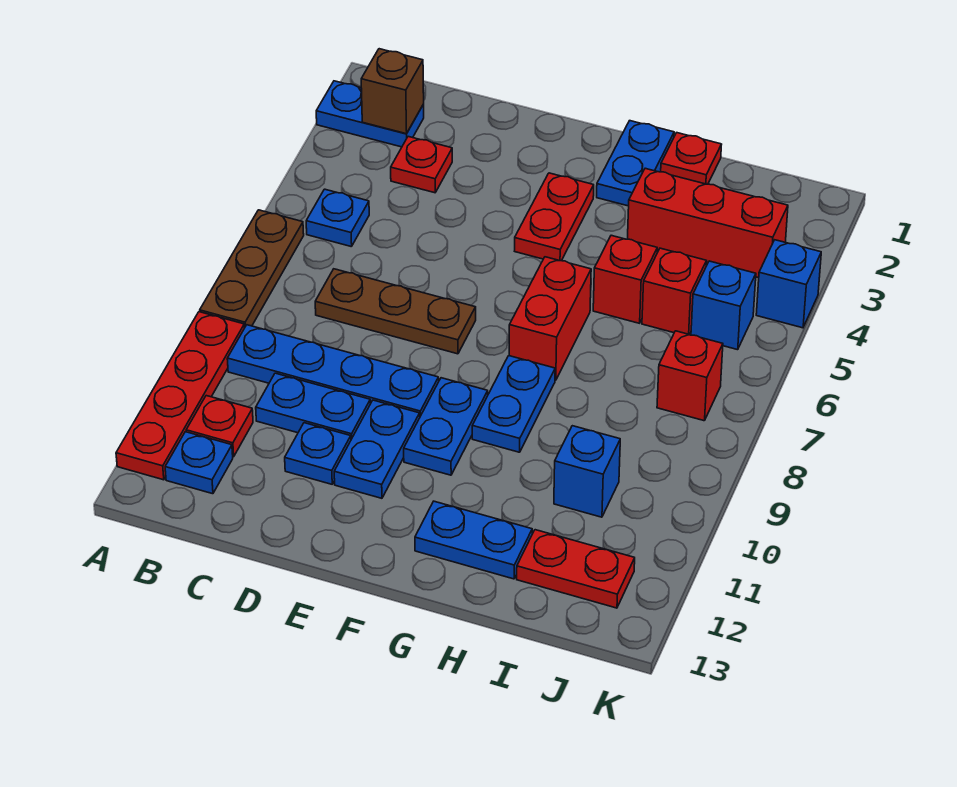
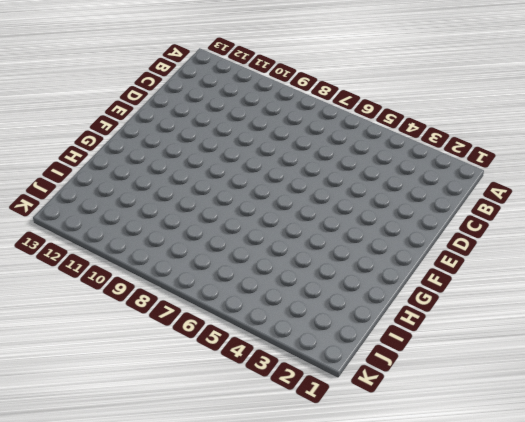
none -> blue 1x2 plate [316,81,424,147]
none -> brown 1x3 plate [200,210,304,328]
none -> red 1x4 plate [116,312,244,480]

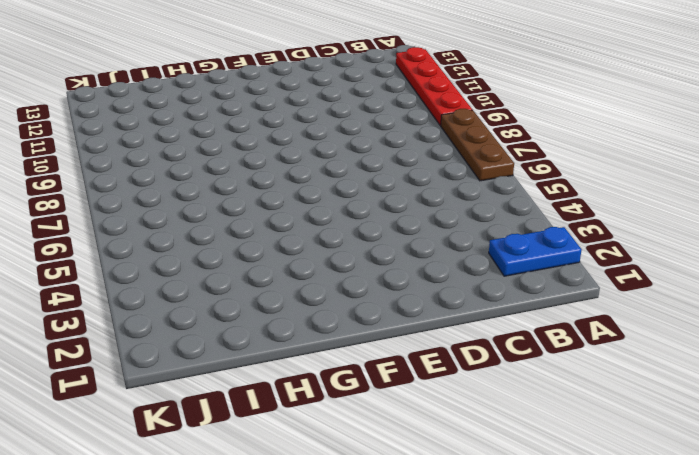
none -> blue 1x1 plate [306,189,369,247]
none -> blue 1x4 plate [227,325,439,416]
none -> red 1x1 plate [186,396,253,457]

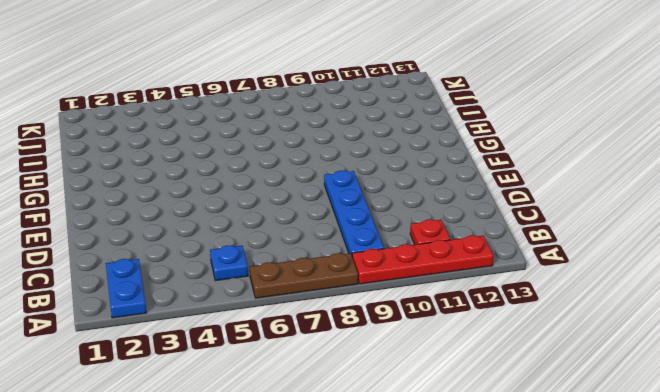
none -> blue 1x1 plate [165,432,233,494]
none -> red 1x1 plate [391,137,452,193]
none -> brown 1x3 plate [315,269,476,354]

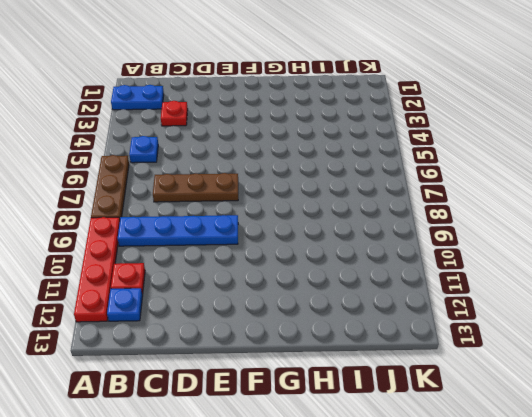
none -> blue 1x2 plate [256,373,370,439]
none -> blue 1x1 plate [285,423,351,484]
none -> blue 1x2 plate [334,400,420,498]

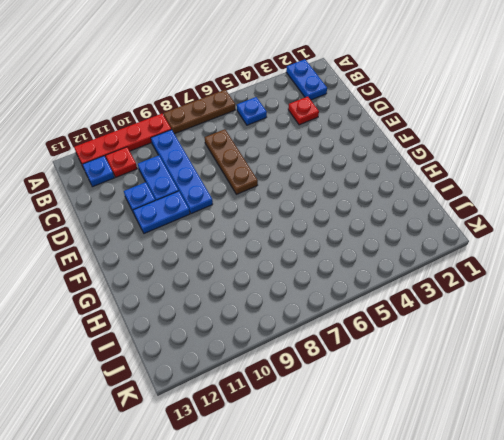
none -> red 1x2 plate [515,173,594,261]
none -> blue 1x2 plate [404,378,488,475]
none -> blue 1x2 plate [597,121,674,206]

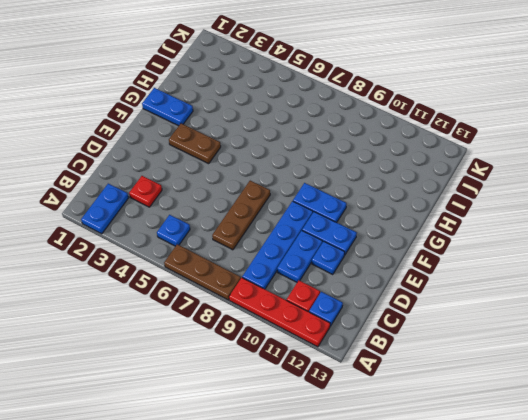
brown 1x2 plate [169,124,221,164] -> red 1x2 plate [515,173,594,261]
none -> red 1x2 brick [509,257,591,380]
none -> blue 1x2 plate [472,356,555,452]
none -> blue 1x2 plate [415,501,532,579]

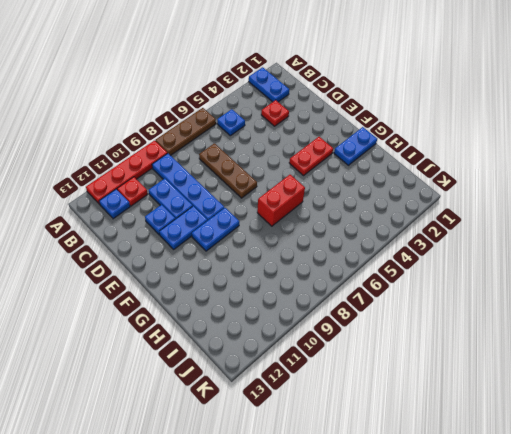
none -> blue 1x2 plate [472,356,555,452]
none -> blue 1x2 plate [415,501,532,579]
none -> red 1x1 plate [661,133,722,184]

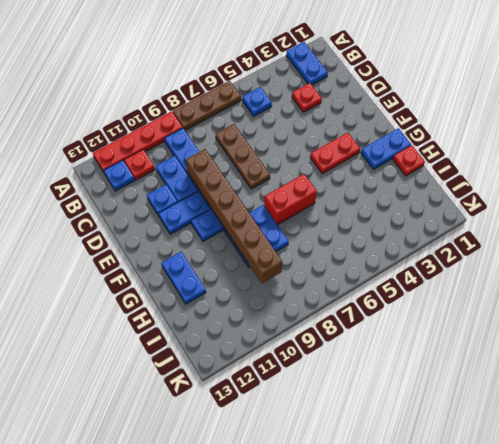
brown 1x6 brick [186,149,282,283] -> none
blue 2x2 plate [224,205,289,267] -> blue 1x2 plate [472,356,555,452]
none -> red 1x3 brick [628,168,788,278]
none -> red 1x1 brick [593,235,657,323]
none -> red 1x1 brick [642,248,707,334]

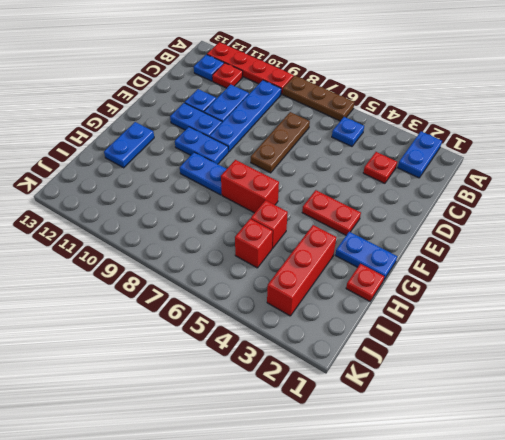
none -> blue 1x1 brick [554,426,620,517]
none -> red 1x2 plate [517,530,635,608]
none -> blue 1x1 brick [691,261,756,350]

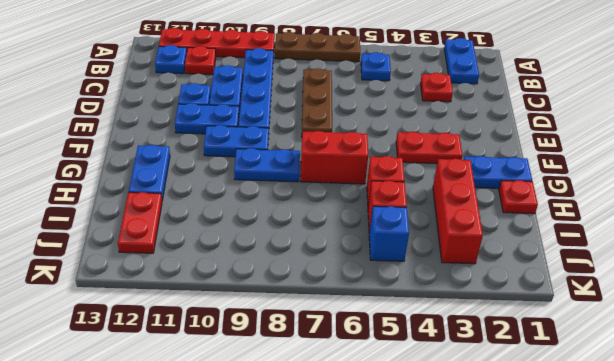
none -> blue 1x1 brick [554,426,620,517]
none -> red 1x1 brick [657,331,723,421]
none -> blue 1x1 brick [756,240,821,328]

